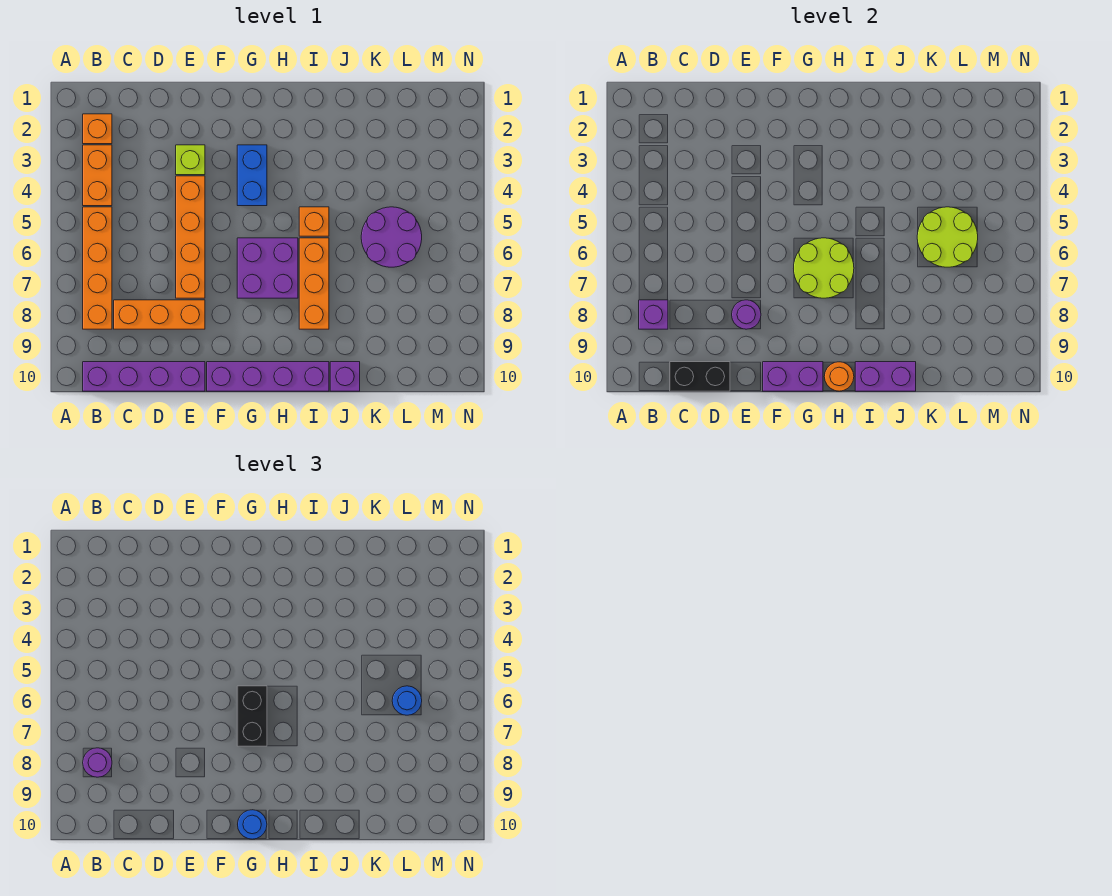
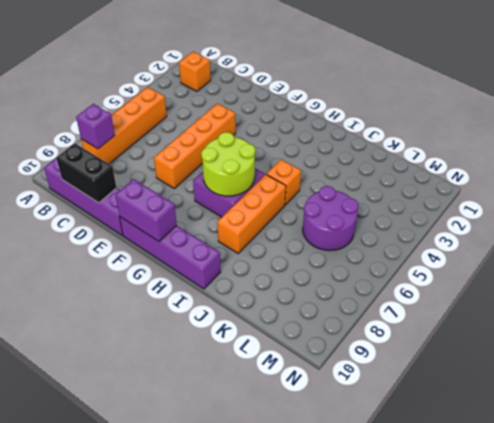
none -> orange 1x2 brick [83,145,112,206]
none -> orange 1x3 brick [114,300,205,329]
none -> lime 1x1 brick [176,145,205,175]

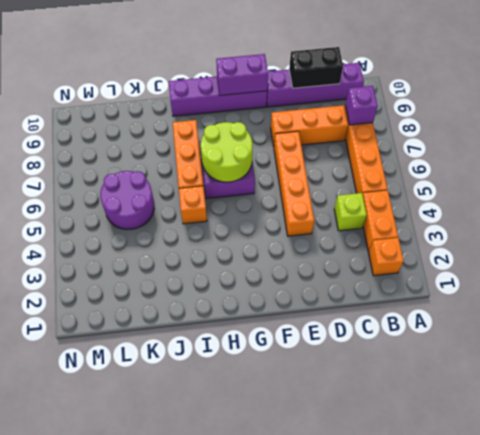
lime 1x1 brick [334,193,367,231] -> lime 1x1 brick moved to [176,145,205,175]
none -> blue 1x2 brick [237,145,267,206]
none -> purple 1x1 brick [330,362,360,391]
none -> purple 1x1 round brick [732,300,761,329]

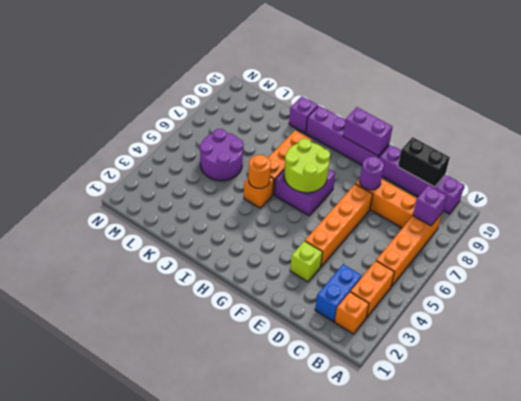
blue 1x2 brick [315,264,362,322] -> blue 1x2 brick moved to [237,145,267,206]
orange 1x1 round brick [249,155,271,188] -> orange 1x1 round brick moved to [824,362,854,391]
none -> purple 1x2 brick [855,362,916,391]
none -> lime 2x2 round brick [917,207,978,267]
none -> purple 1x1 round brick [83,748,112,777]

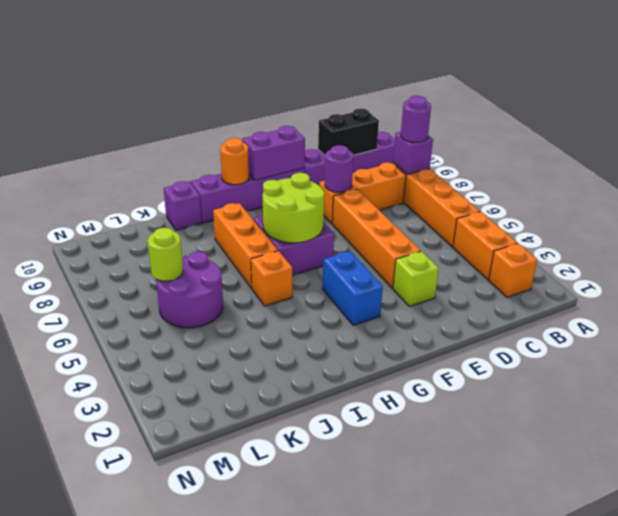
lime 1x1 round brick [148,228,183,281] -> lime 2x2 round brick [917,207,978,267]
none -> purple 1x2 brick [855,362,916,391]
none -> black 1x2 brick [237,686,267,746]
none -> blue 1x1 round brick [238,810,267,839]

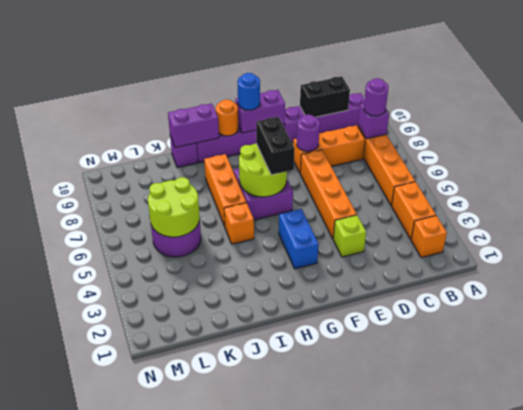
none -> blue 1x1 round brick [392,686,422,715]

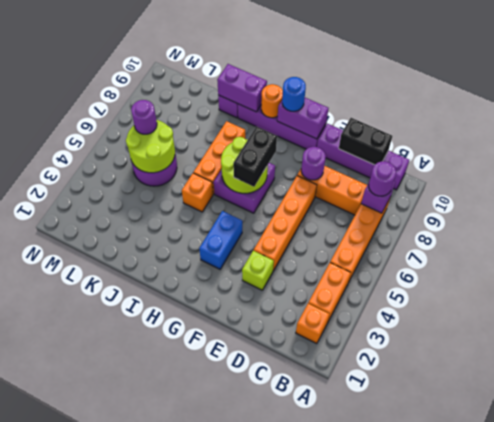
purple 1x1 round brick [131,100,157,134] -> blue 1x1 round brick [392,686,422,715]

